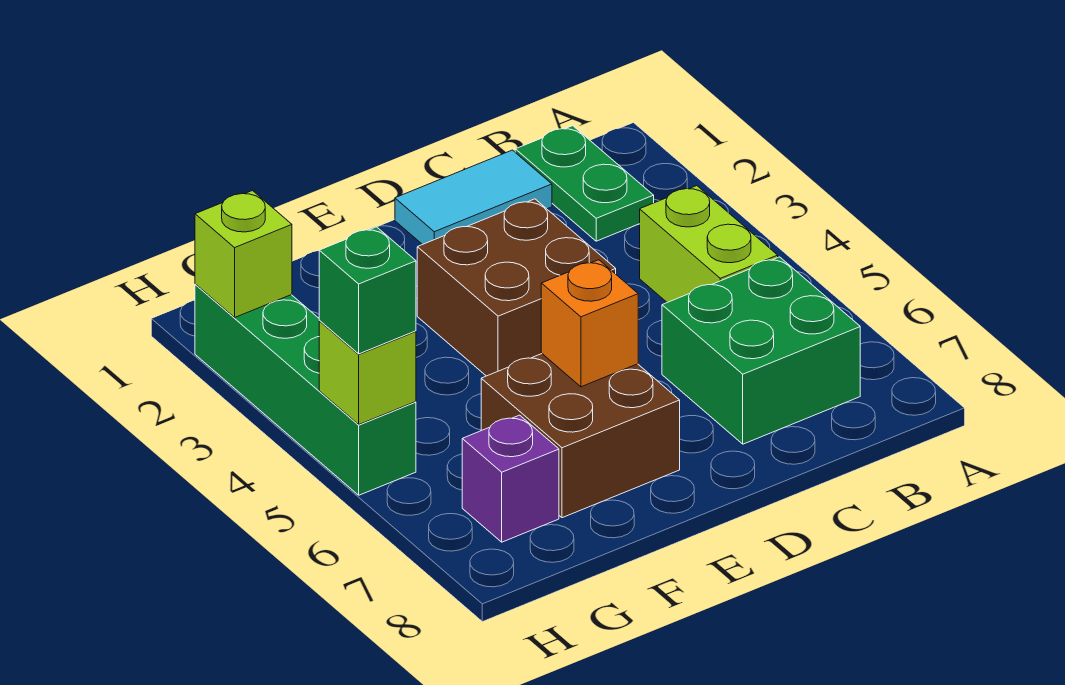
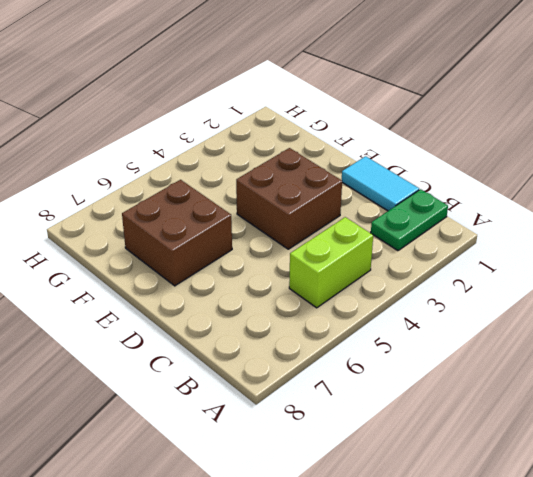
none -> green 2x2 brick [662,257,860,444]
none -> purple 1x1 brick [462,415,559,542]
none -> green 1x4 brick [195,284,416,495]

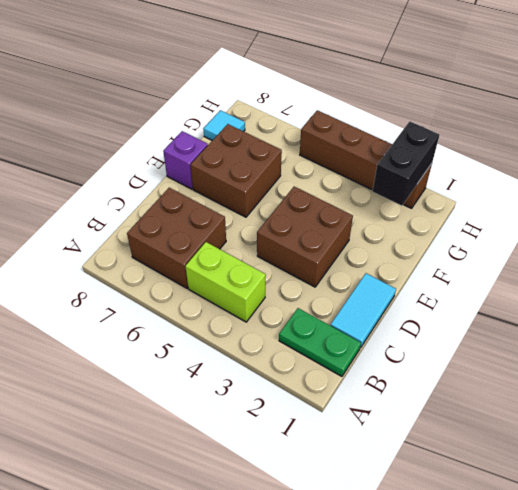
brown 2x2 brick [127,188,226,288] -> green 2x2 brick [662,257,860,444]
purple 1x1 brick [163,131,208,189] -> purple 1x1 brick moved to [462,415,559,542]
black 1x2 brick [373,121,439,206] -> lime 1x1 brick [195,191,292,317]
cyan 1x1 tile [203,110,245,140] -> none
brown 1x4 brick [300,110,432,208] -> green 1x4 brick [195,284,416,495]
none -> orange 1x1 brick [541,260,638,387]
none -> lime 1x1 brick [319,321,416,424]
none -> green 1x1 brick [319,227,416,354]

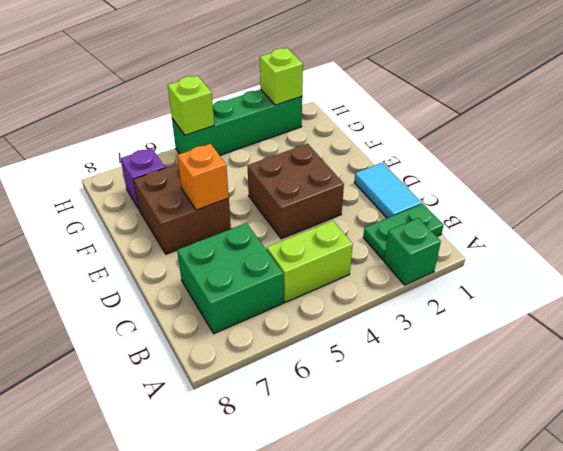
green 1x1 brick [384,218,441,285] -> green 1x1 brick moved to [319,227,416,354]

